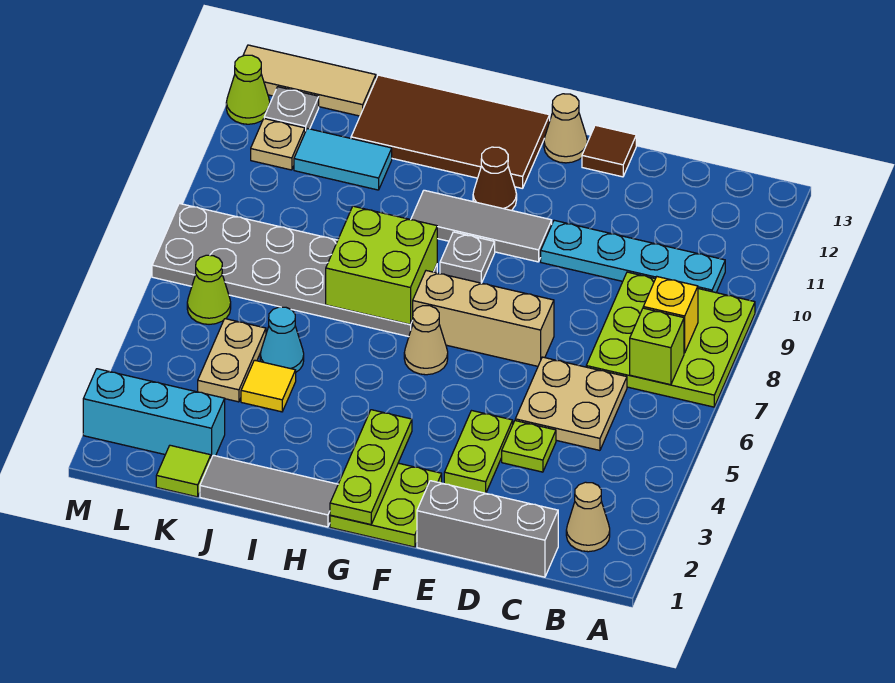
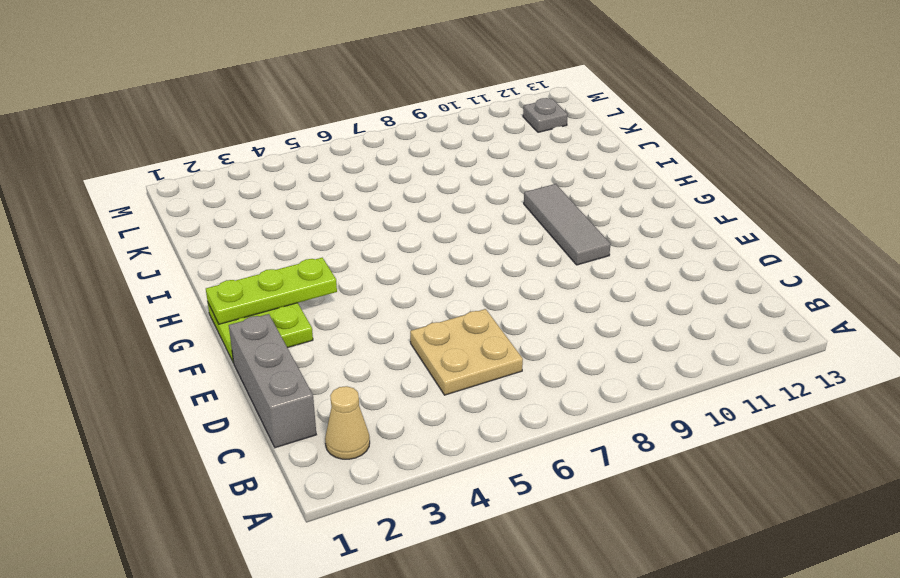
none -> lime 3x3 plate [586,272,755,407]
none -> cyan 1x4 plate [541,220,725,293]
none -> lime 1x1 plate [502,421,556,472]
none -> lime 1x2 plate [444,411,513,493]

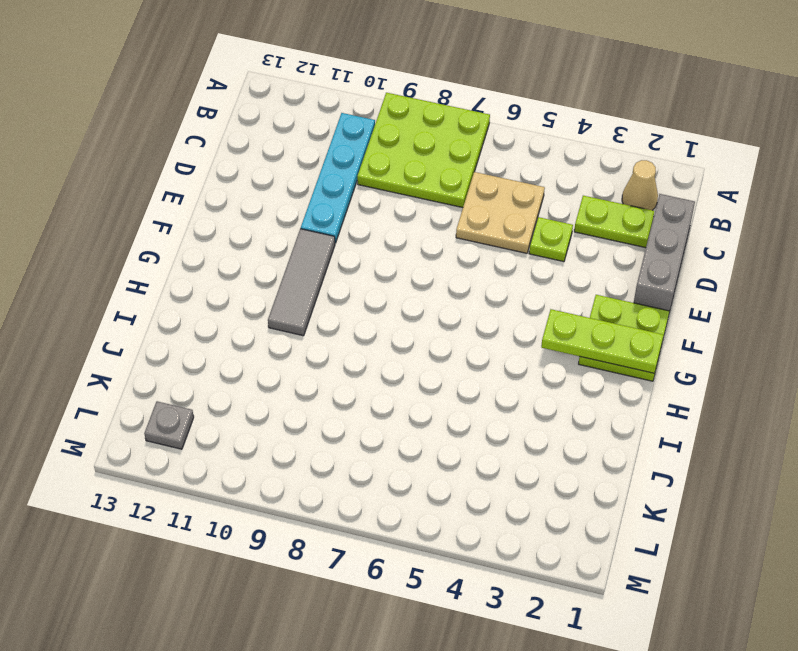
lime 1x2 plate [574,196,654,248] -> lime 1x2 plate moved to [444,411,513,493]
none -> tan 1x3 brick [413,271,554,366]
none -> brown 1x1 tile [582,125,636,177]
none -> tan 1x1 cone [544,94,587,163]
none -> tan 1x1 cone [404,306,448,375]

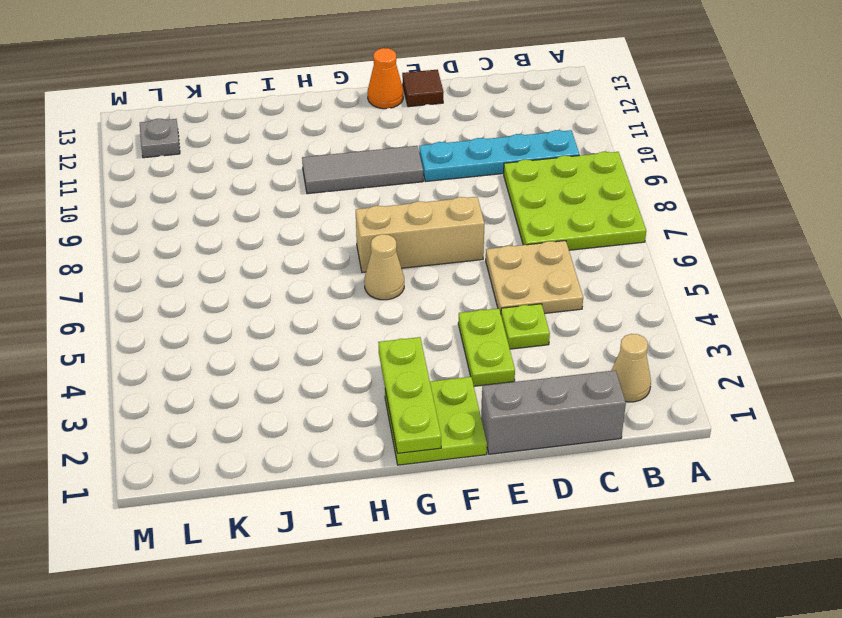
orange 1x1 cone [368,48,403,109] -> tan 1x1 cone [544,94,587,163]
none -> grey 1x1 plate [440,232,495,283]
none -> brown 1x1 cone [473,147,517,210]
none -> brown 2x4 tile [351,75,550,189]
none -> grey 1x3 tile [200,455,338,527]

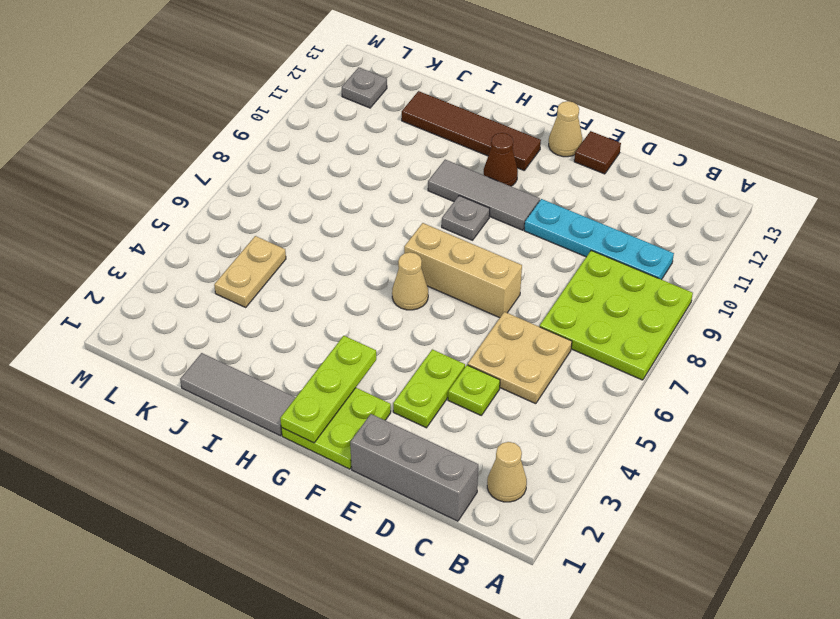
brown 1x4 tile [402,91,541,170] -> brown 2x4 tile [351,75,550,189]
none -> grey 2x6 plate [152,203,437,337]
none -> yellow 1x1 tile [241,360,296,412]
none -> cyan 1x1 cone [260,307,304,372]
none -> cyan 1x2 tile [294,128,392,190]

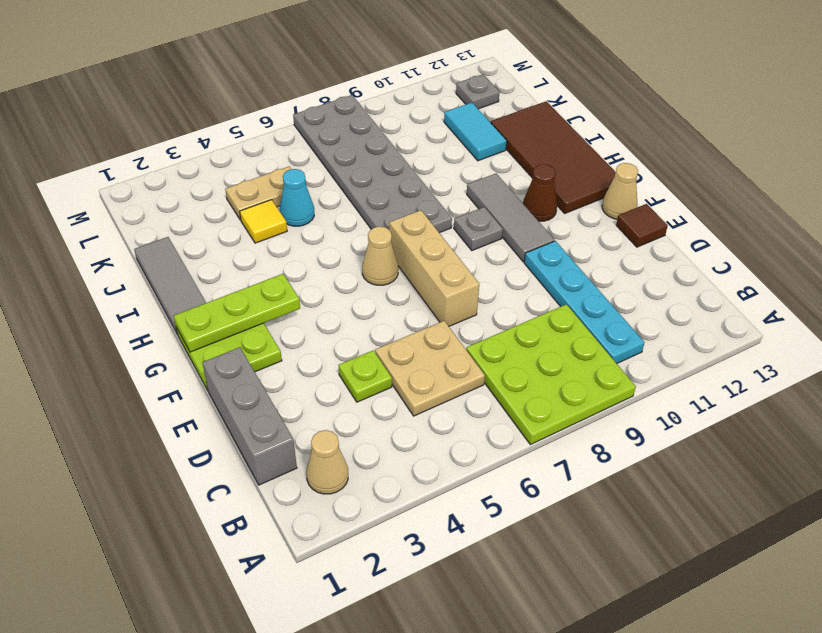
none -> lime 1x2 plate [444,411,513,493]
none -> lime 1x1 tile [156,445,211,497]
none -> cyan 1x3 brick [83,369,225,459]
none -> tan 1x3 tile [243,45,376,116]

